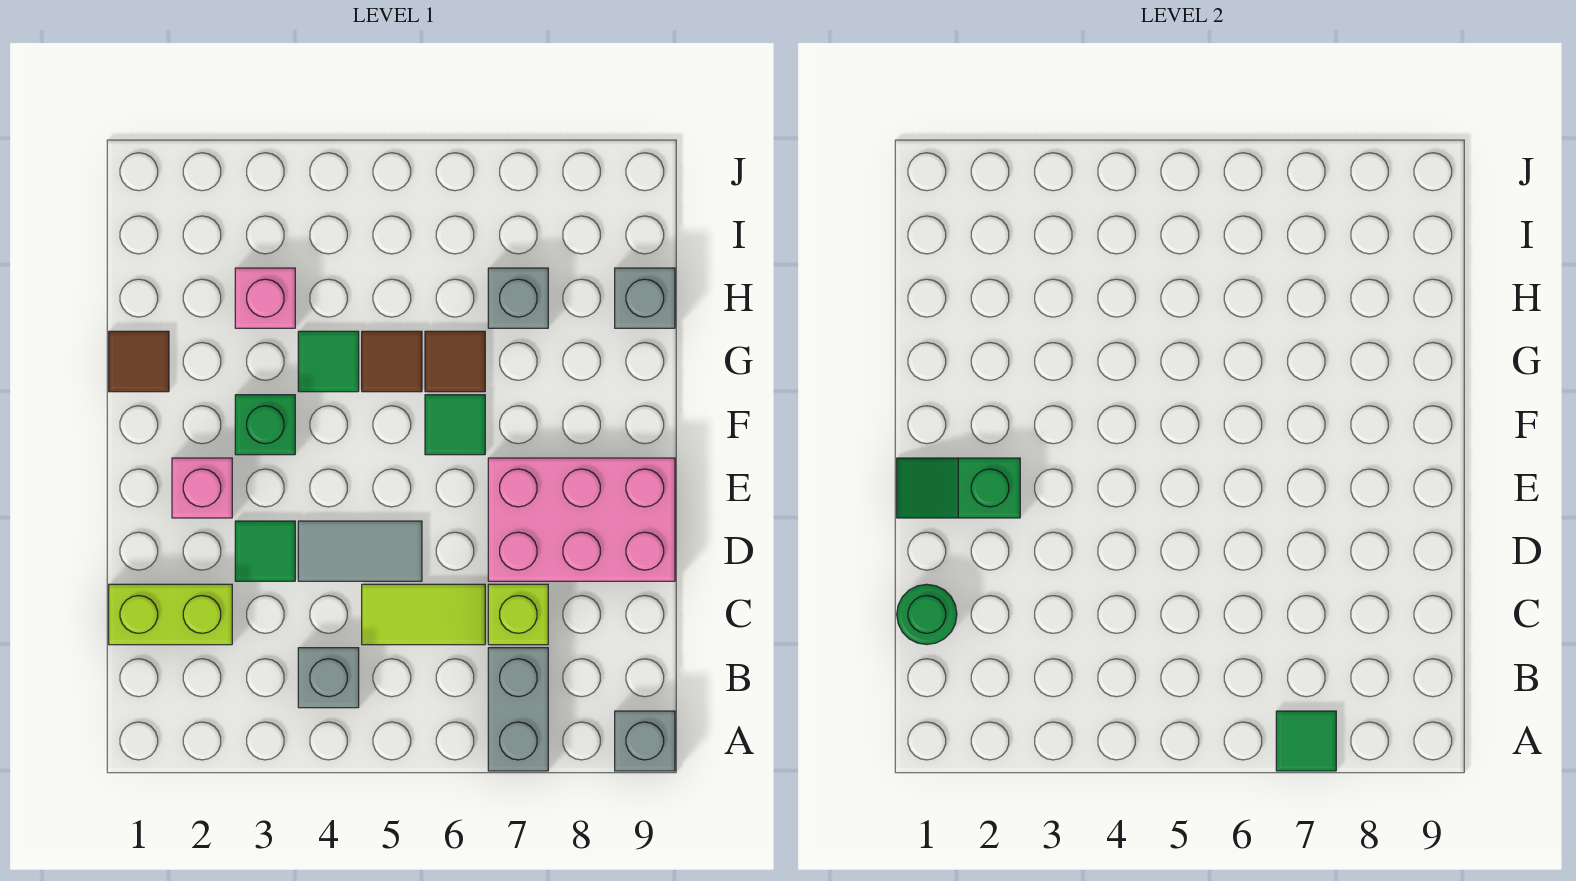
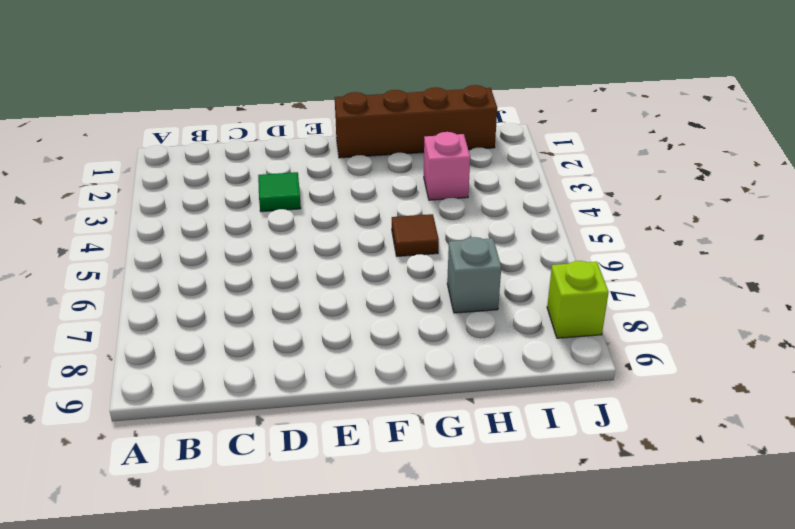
brown 1x4 brick [335,85,497,158] -> brown 1x1 tile [109,331,169,392]
lime 1x1 brick [547,261,609,338] -> lime 1x1 brick moved to [488,584,548,645]
none -> grey 1x2 brick [488,648,548,771]
none -> grey 1x1 brick [615,711,675,771]
none -> grey 1x1 brick [298,648,359,708]

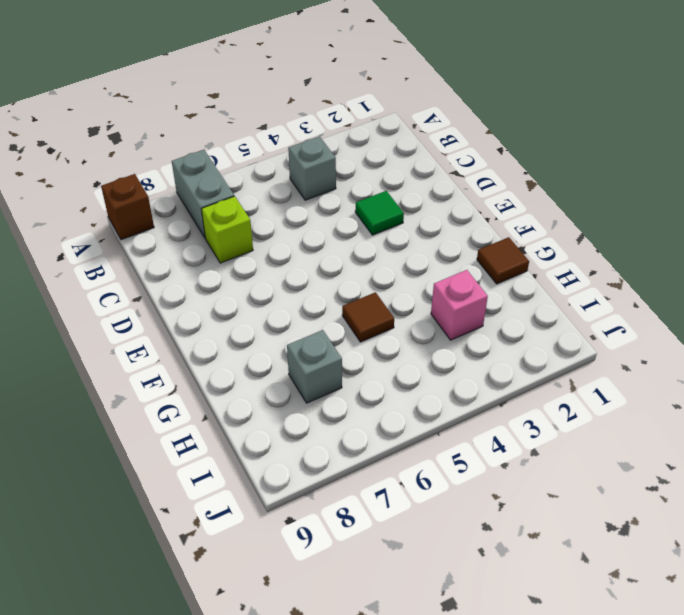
brown 1x1 brick [101,174,154,240] -> grey 1x1 brick [615,711,675,771]
none -> lime 1x2 brick [109,584,232,645]
none -> lime 1x2 tile [362,584,485,645]
none -> grey 1x2 tile [298,521,422,581]

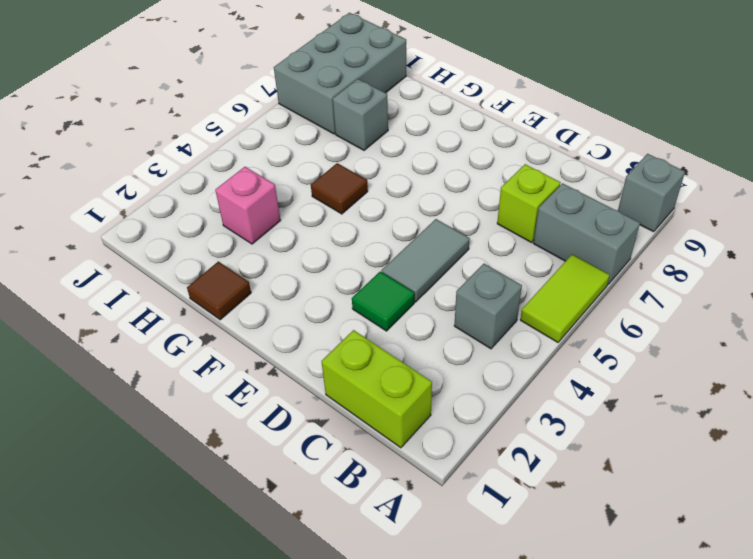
lime 1x2 tile [520,254,610,342] -> lime 1x2 tile moved to [362,584,485,645]
lime 1x2 brick [321,330,432,448] -> lime 1x2 brick turned to [109,584,232,645]
grey 2x3 brick [274,13,406,134] -> none
none -> pink 2x3 brick [488,458,675,581]
none -> pink 1x1 brick [172,458,232,518]
none -> green 1x1 brick [235,395,295,455]

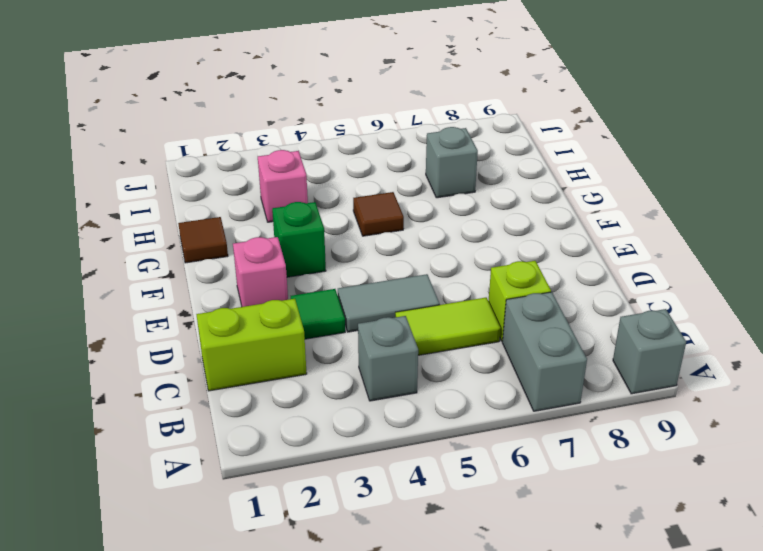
none -> pink 2x3 brick [488,458,675,581]
none -> green 1x1 tile [425,395,485,455]
none -> green 1x1 tile [298,331,359,392]

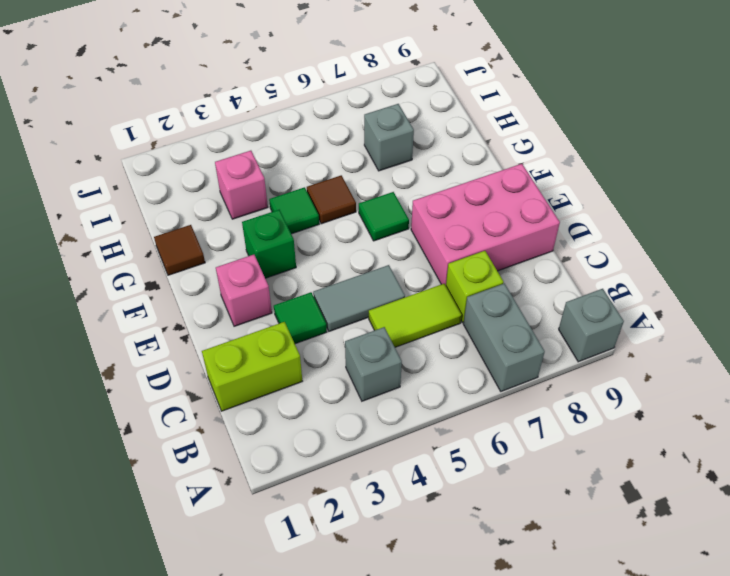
none -> brown 1x1 tile [425,331,485,392]
none -> grey 1x1 brick [615,268,675,328]
none -> green 1x1 tile [1276,711,1336,771]

